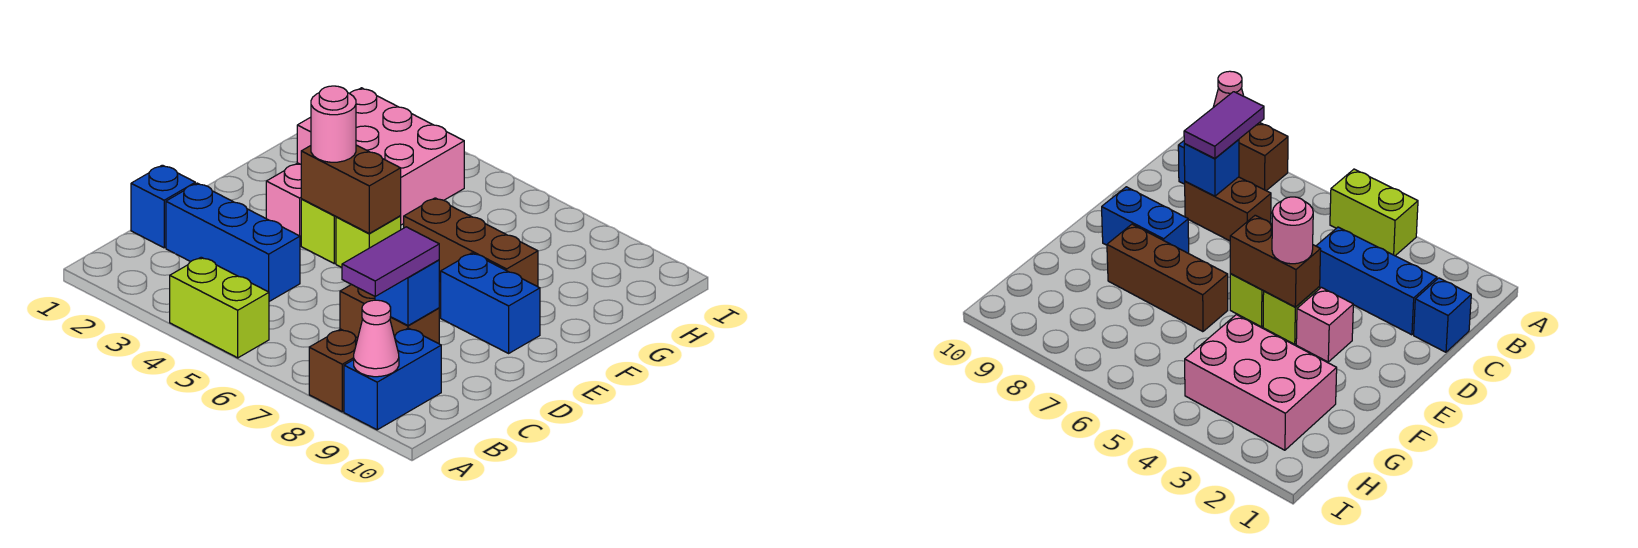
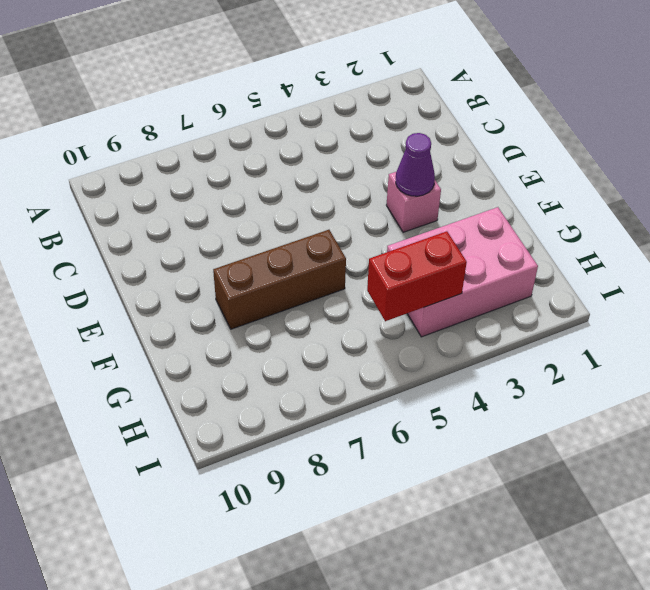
purple 1x1 cone [396,133,435,196] -> none
red 1x2 brick [367,231,467,321] -> none
none -> lime 1x2 brick [170,257,269,358]
none -> brown 1x1 brick [309,329,358,412]
none -> blue 1x2 brick [344,328,441,430]

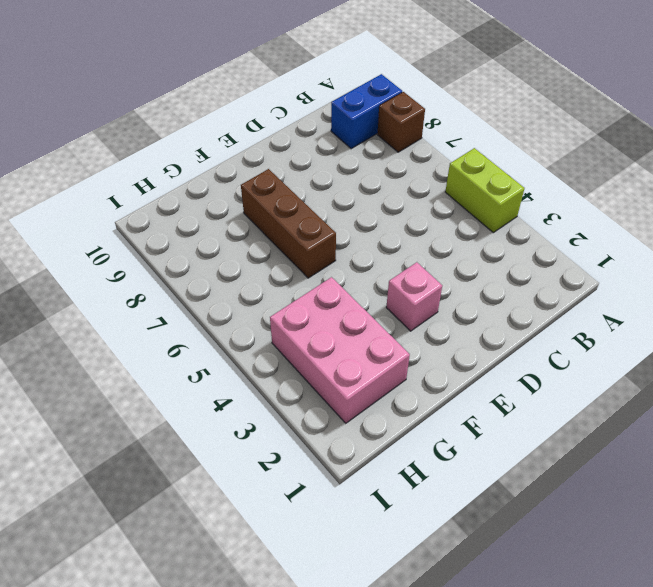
none -> blue 1x1 brick [131,165,195,248]
none -> blue 1x3 brick [166,183,300,301]
none -> brown 1x2 brick [340,284,439,344]

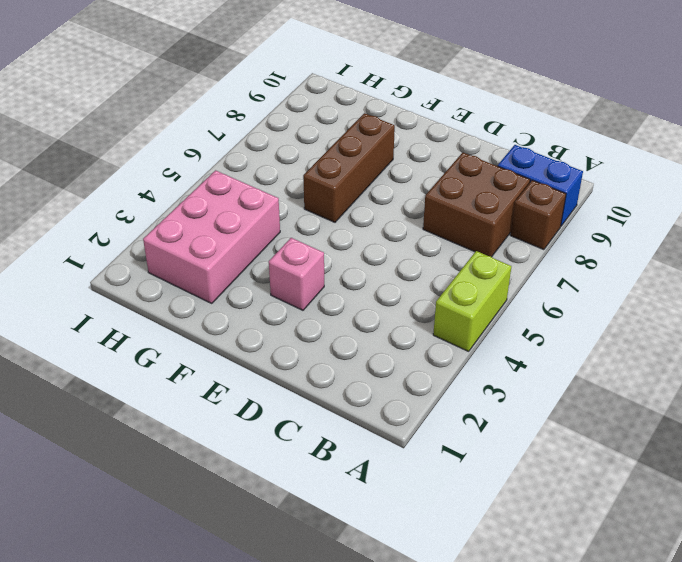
brown 2x2 brick [423,153,530,257] -> brown 1x2 brick [340,284,439,344]
none -> blue 1x1 brick [131,165,195,248]
none -> blue 1x3 brick [166,183,300,301]
none -> lime 1x1 brick [301,199,336,264]

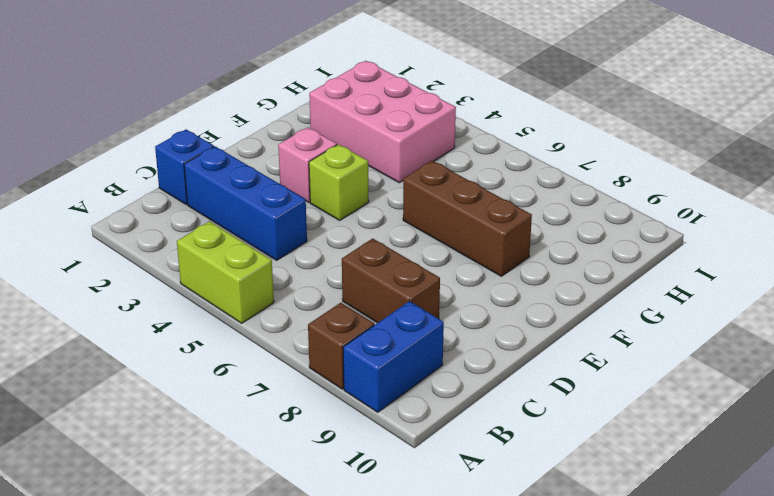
none -> lime 1x1 brick [336,216,401,267]
none -> blue 1x2 brick [441,253,540,353]
none -> pink 1x1 cone [354,300,399,377]

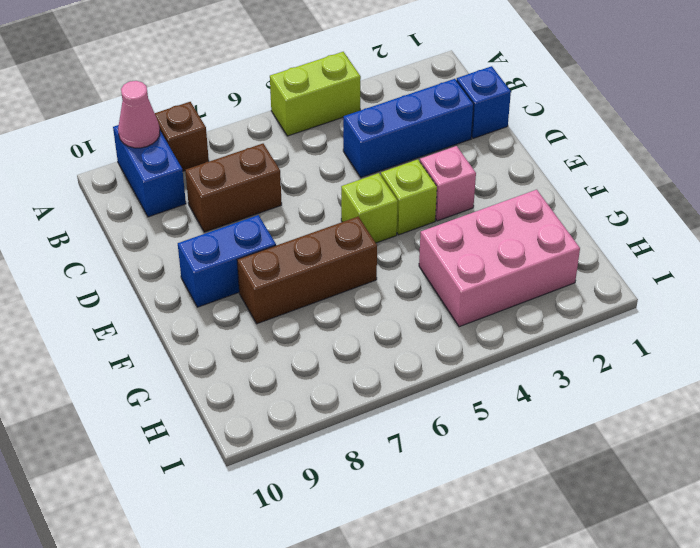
none -> blue 1x1 brick [375,260,439,325]
none -> brown 1x2 brick [301,145,401,233]
none -> purple 1x2 tile [342,227,439,296]

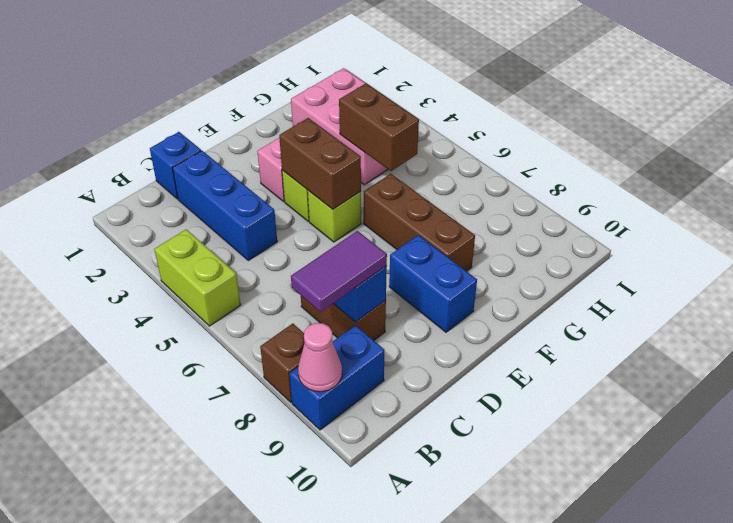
brown 1x2 brick [339,83,419,171] -> none
none -> pink 1x1 round brick [311,86,356,162]

